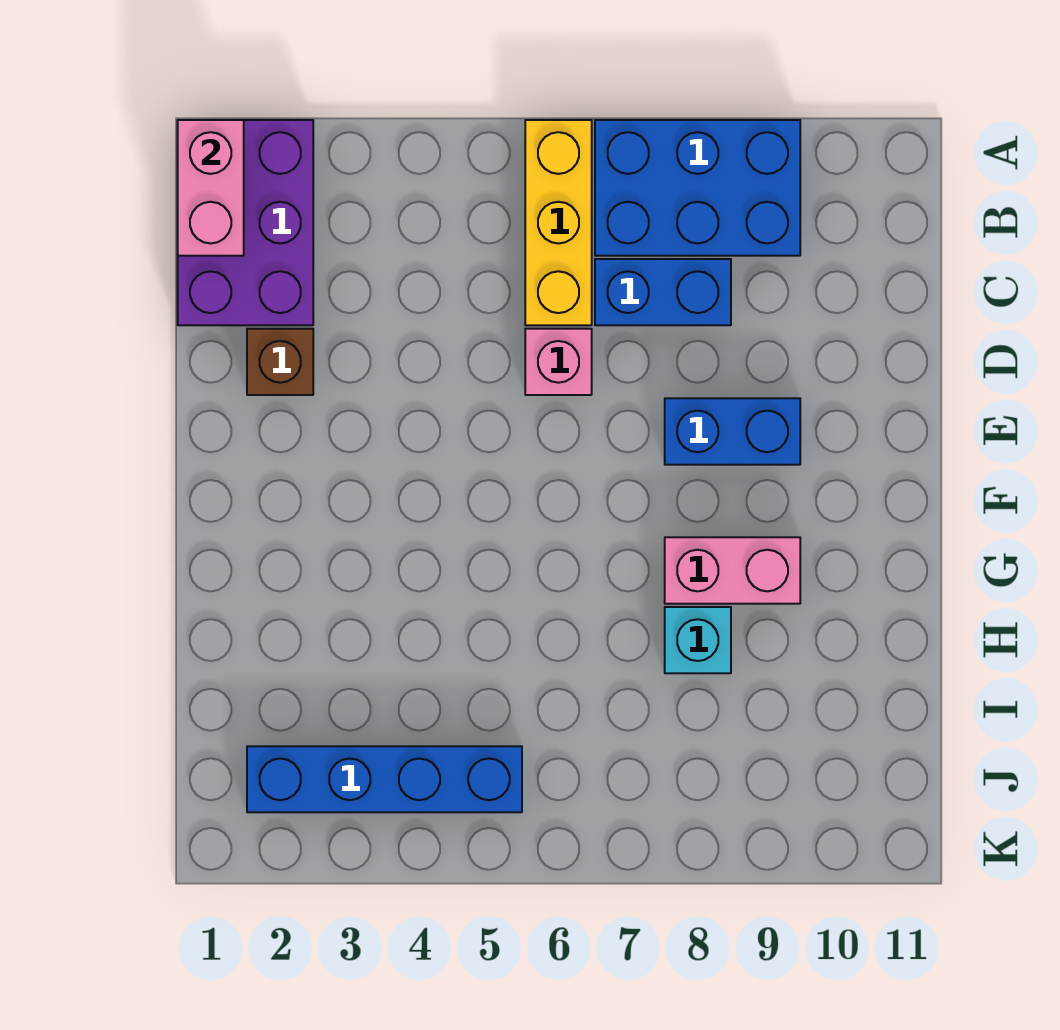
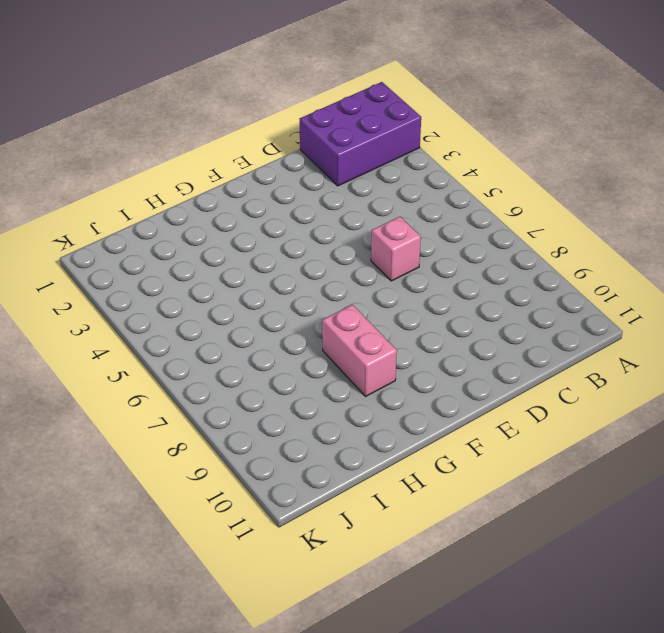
none -> yellow 1x3 brick [525,120,592,325]
none -> blue 2x3 brick [595,120,800,256]

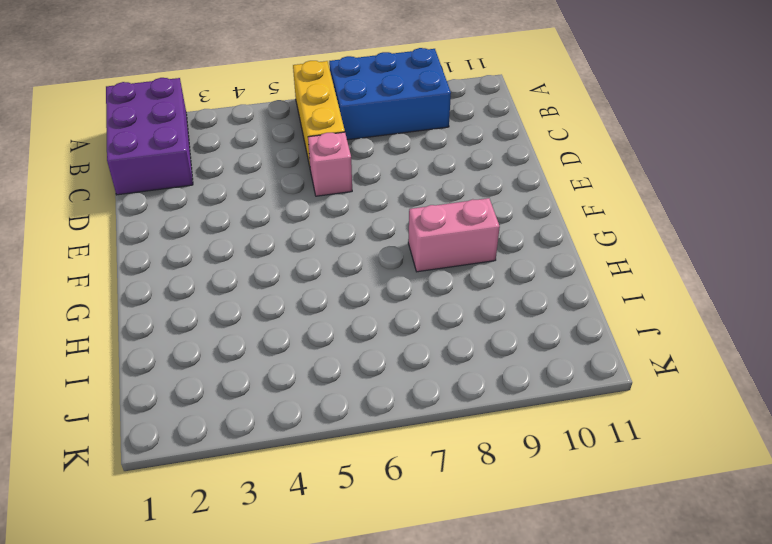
none -> blue 1x2 brick [595,259,731,325]
none -> brown 1x1 brick [247,329,313,395]

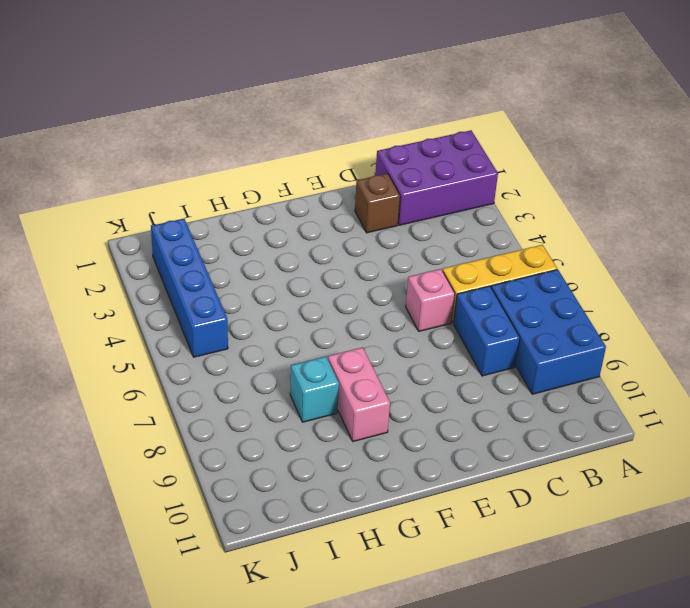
none -> blue 1x2 brick [665,398,800,465]
none -> pink 1x2 brick [178,120,244,256]

